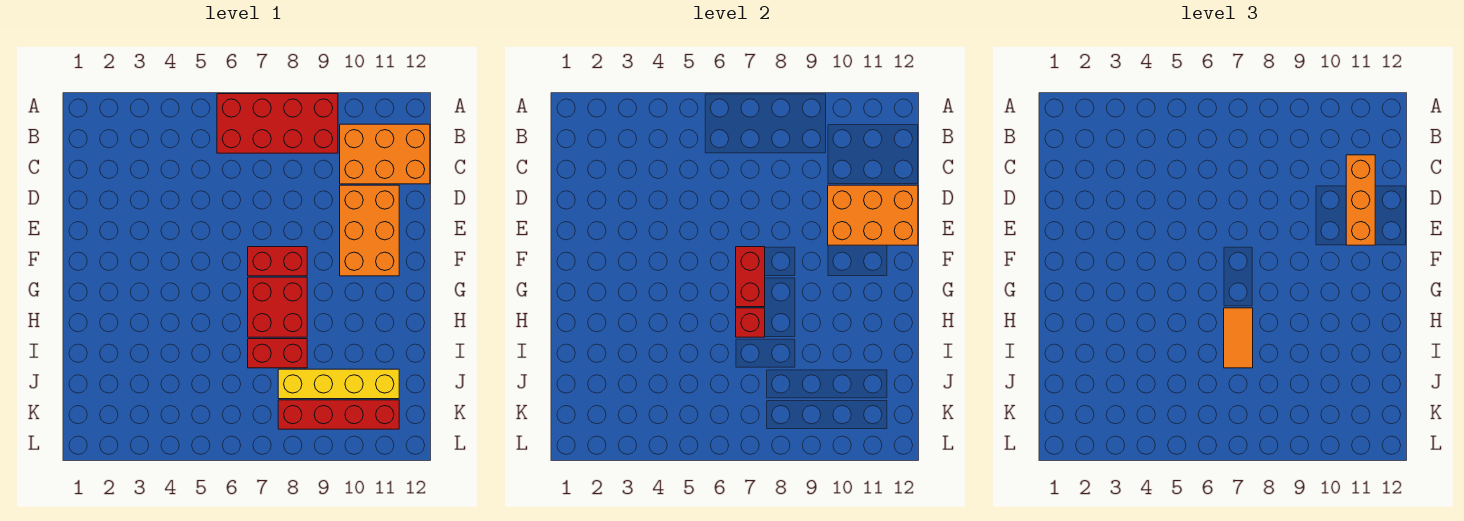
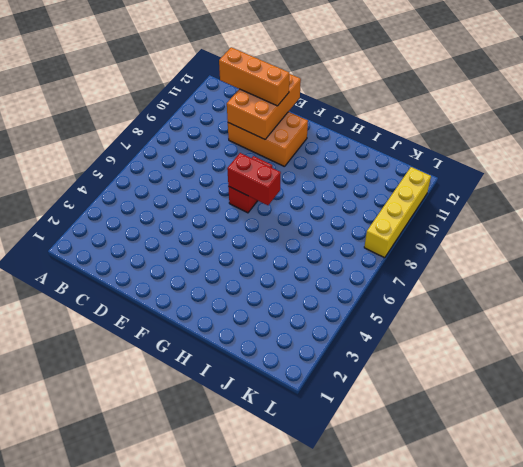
yellow 1x4 brick [364,167,431,258] -> yellow 1x4 brick moved to [278,369,399,399]
none -> red 2x4 brick [217,94,338,153]
none -> orange 2x3 brick [340,124,430,184]
none -> red 2x2 brick [248,277,307,337]

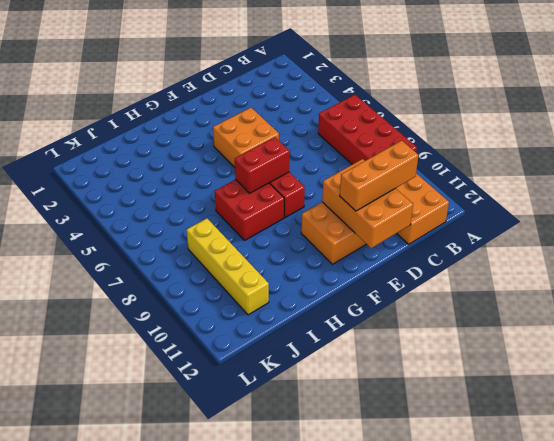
orange 2x2 brick [213,108,279,167] -> none
none -> red 1x2 brick [248,339,307,368]
none -> red 1x4 brick [278,400,399,429]
none -> red 1x1 brick [736,308,765,337]

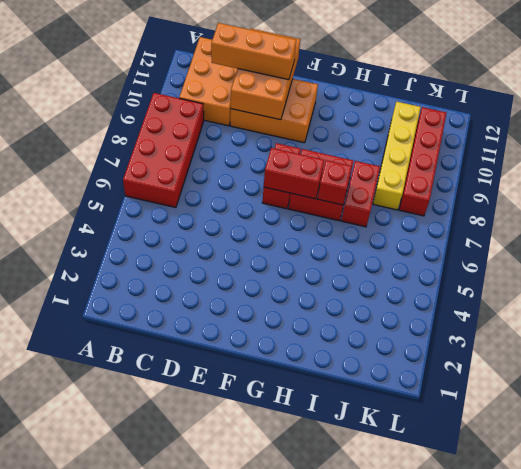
none -> orange 1x2 tile [1224,308,1253,368]

